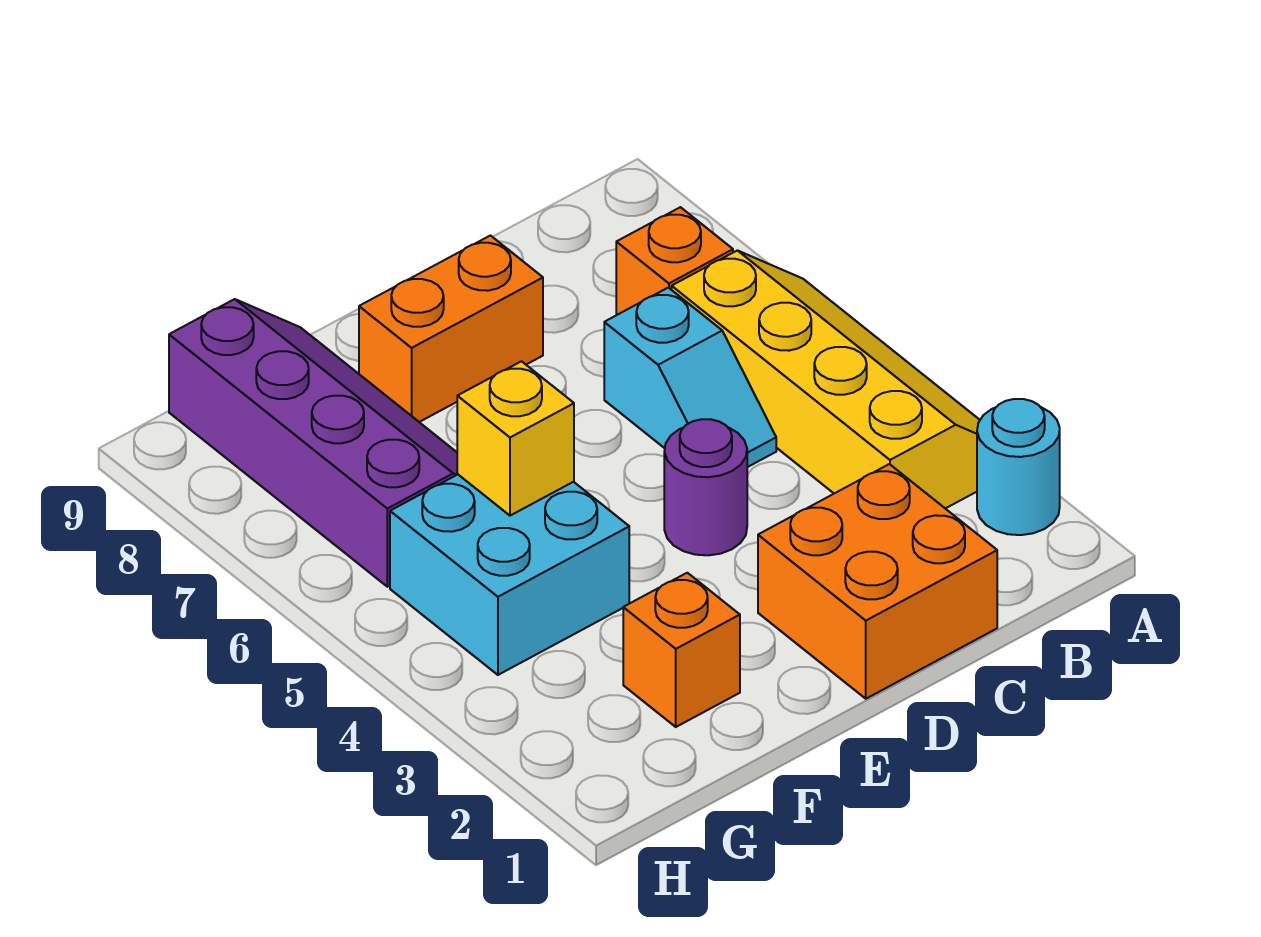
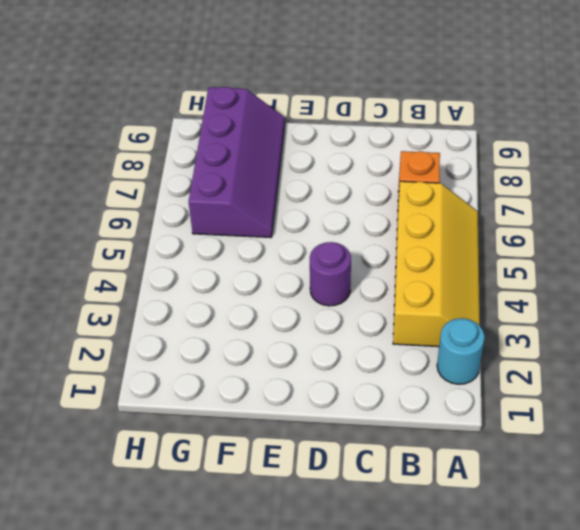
none -> orange 2x2 brick [758,464,997,699]
none -> cyan 1x2 slope [604,288,776,467]

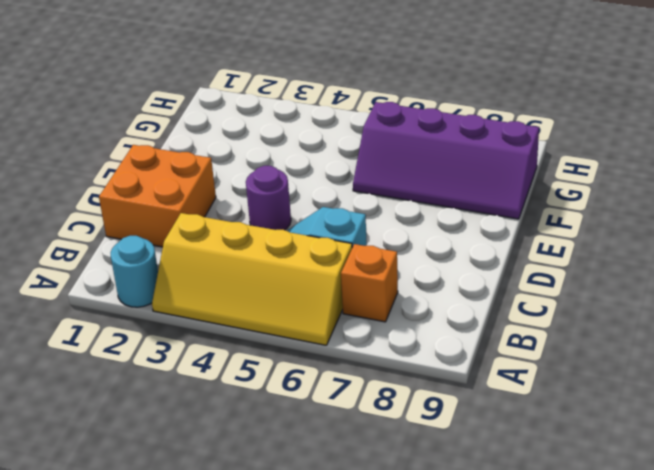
none -> orange 1x2 brick [359,236,543,422]
none -> orange 1x1 brick [623,573,740,727]

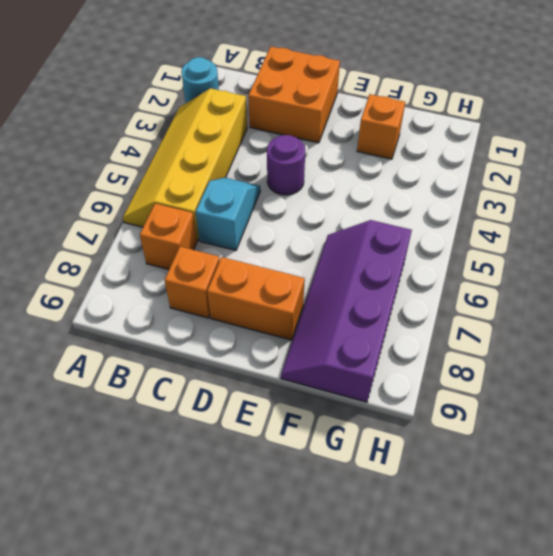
orange 1x1 brick [165,247,220,318] -> none
none -> cyan 2x2 brick [390,475,629,675]
none -> yellow 1x1 brick [457,361,574,516]

